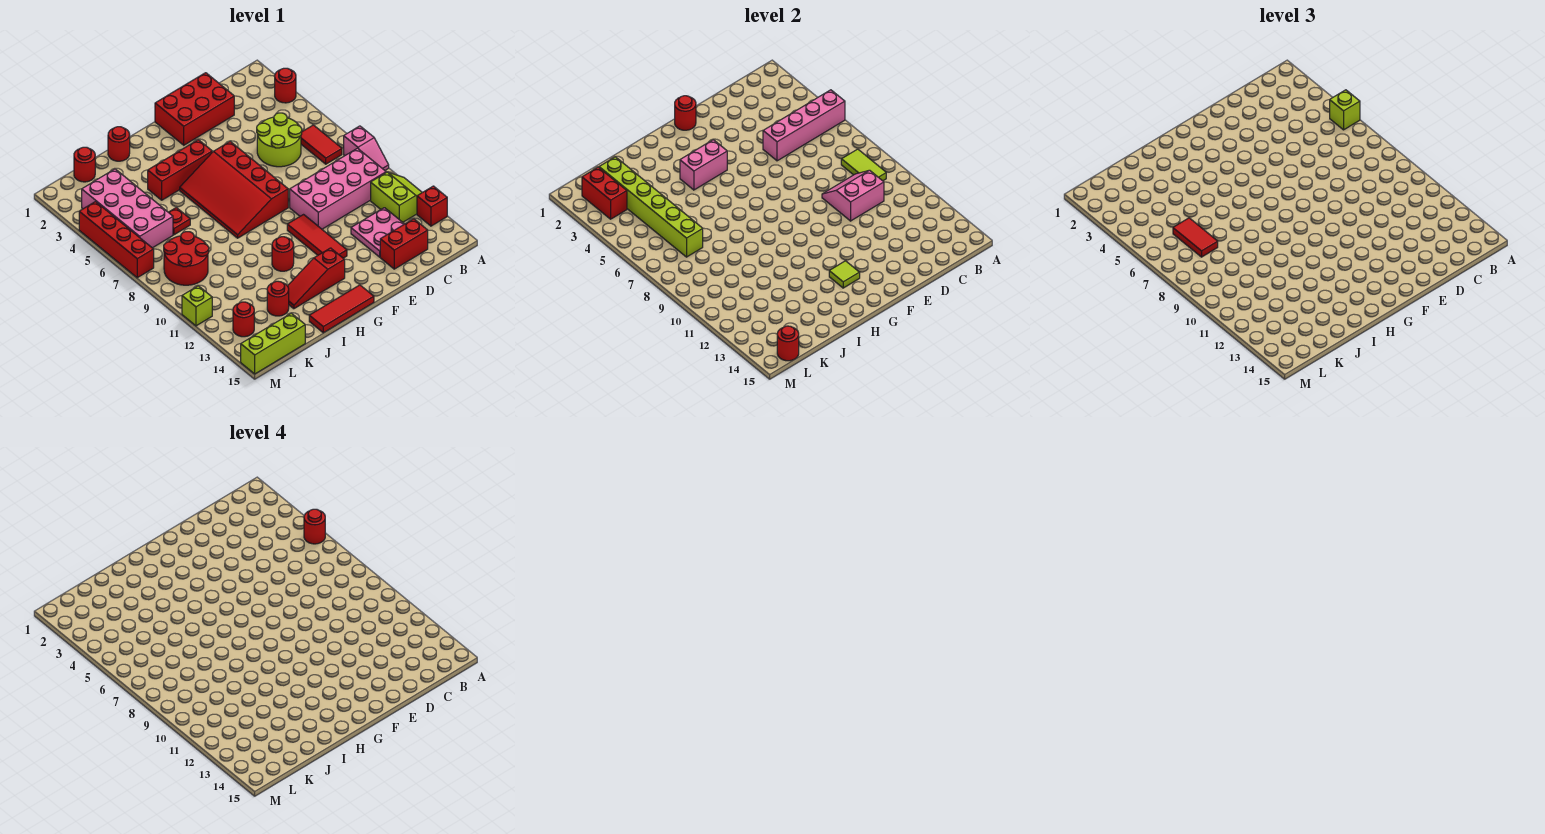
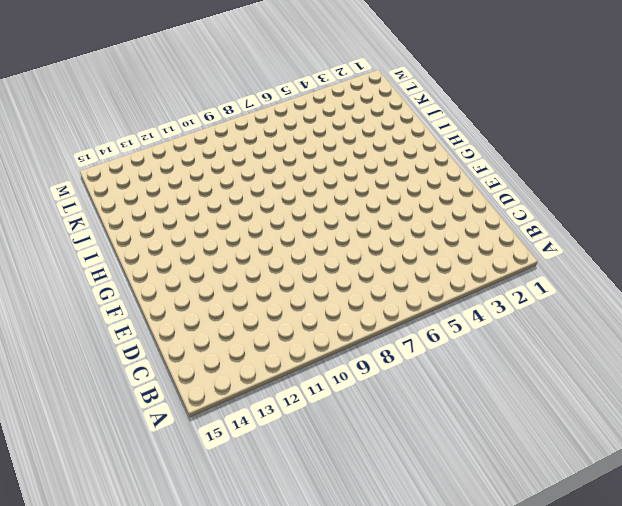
none -> red 1x1 round brick [275,68,296,103]
none -> pink 1x2 slope [344,126,389,170]
none -> lime 2x2 slope [371,172,422,222]
none -> red 1x1 brick [417,186,447,226]

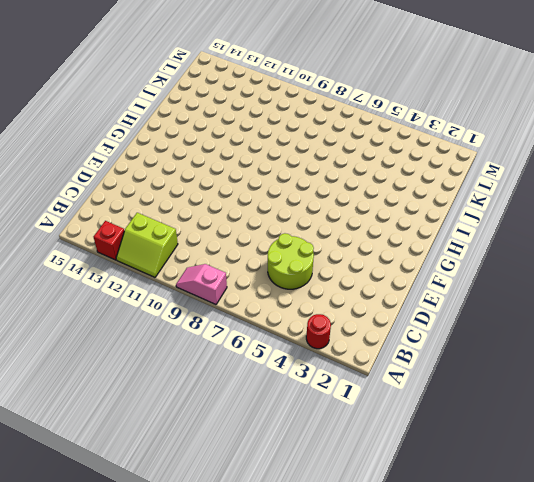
none -> red 1x2 tile [301,125,342,164]
none -> pink 2x4 brick [290,148,386,229]
none -> pink 2x2 plate [351,208,404,257]
none -> red 1x2 brick [380,219,428,269]

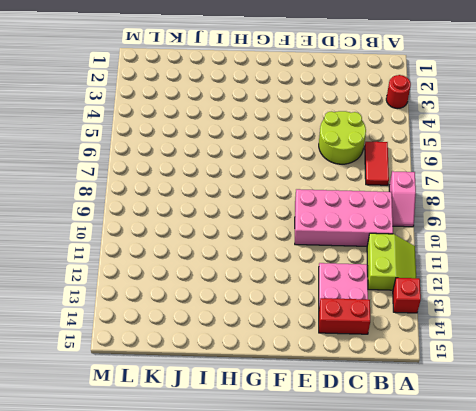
none -> red 2x3 brick [155,73,234,145]
none -> red 3x4 slope [180,142,288,238]
none -> red 1x3 tile [287,215,347,258]
none -> red 1x3 brick [148,140,212,200]

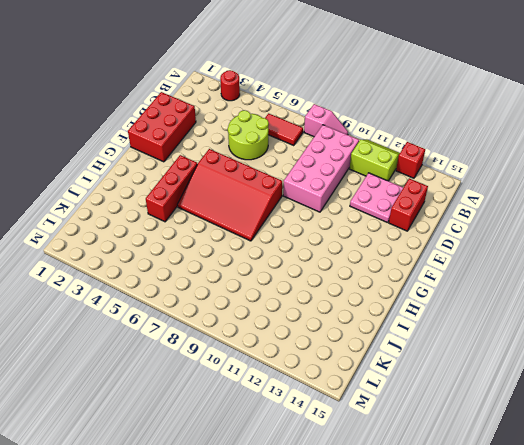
none -> red 1x3 tile [287,215,347,258]
none -> red 1x3 slope [288,248,345,309]
none -> red 1x3 tile [309,285,374,333]
none -> red 1x1 round brick [272,237,294,271]

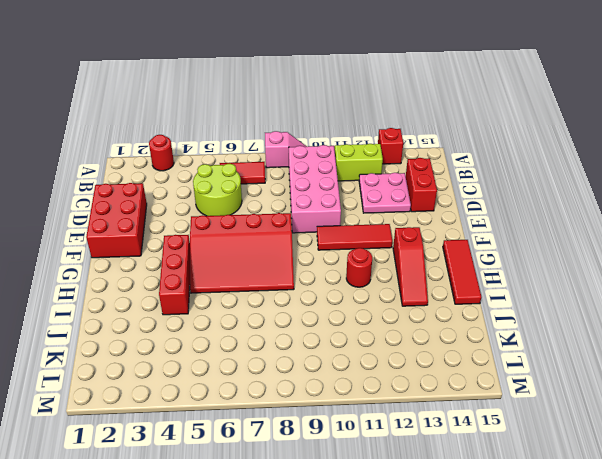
none -> red 1x1 round brick [108,127,130,161]
none -> red 1x1 plate [168,208,190,235]
none -> red 1x1 round brick [267,281,289,316]
none -> red 1x1 round brick [74,147,95,182]

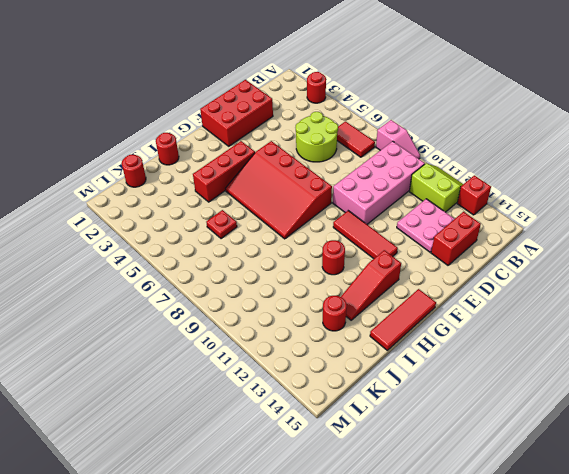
none -> pink 2x4 brick [82,169,173,248]
none -> red 2x2 round brick [164,232,209,285]
none -> lime 1x3 brick [241,313,305,374]
none -> red 1x1 round brick [233,302,254,337]

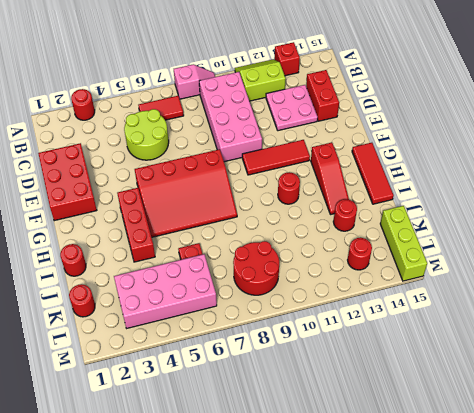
none -> red 1x4 brick [79,202,154,278]
none -> lime 1x1 brick [182,286,212,326]
none -> pink 1x4 brick [763,90,845,161]
none -> lime 1x2 tile [841,149,886,181]

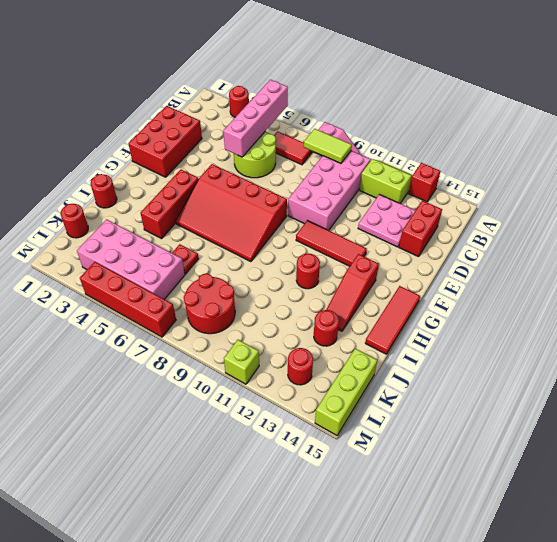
none -> pink 2x2 slope [822,170,884,221]
none -> red 1x1 round brick [675,96,696,130]
none -> pink 1x2 brick [680,140,727,190]
none -> lime 1x1 tile [829,261,860,288]

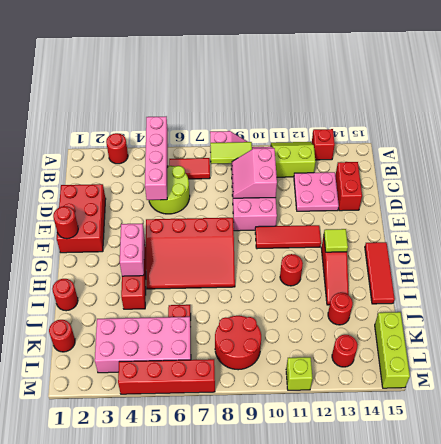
none -> lime 1x6 brick [599,157,703,257]
none -> red 1x2 brick [582,167,627,219]
none -> red 1x1 round brick [777,326,799,361]
none -> lime 1x1 brick [1330,90,1360,130]

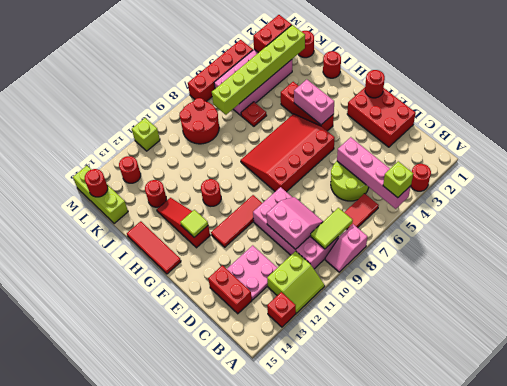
none -> red 1x2 tile [1173,218,1218,257]
none -> red 1x1 round brick [304,509,325,544]

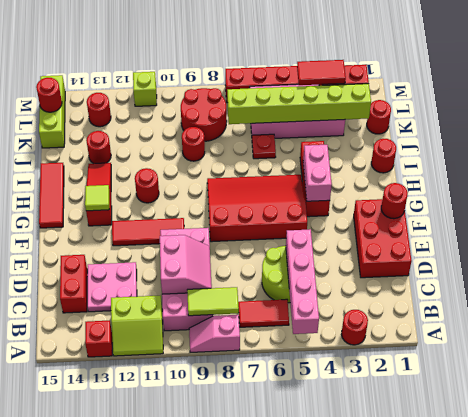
red 1x1 round brick [182,127,205,161] -> red 1x1 round brick moved to [304,509,325,544]
red 1x2 tile [297,60,346,85] -> red 1x2 tile moved to [1173,218,1218,257]
none -> lime 1x1 brick [1330,90,1360,130]

